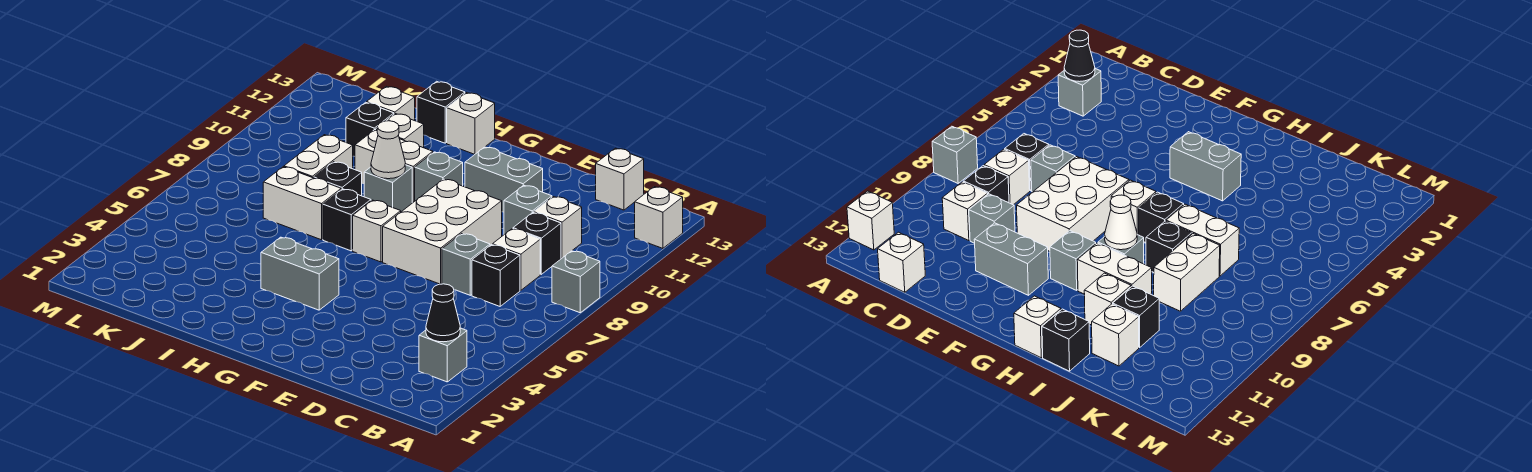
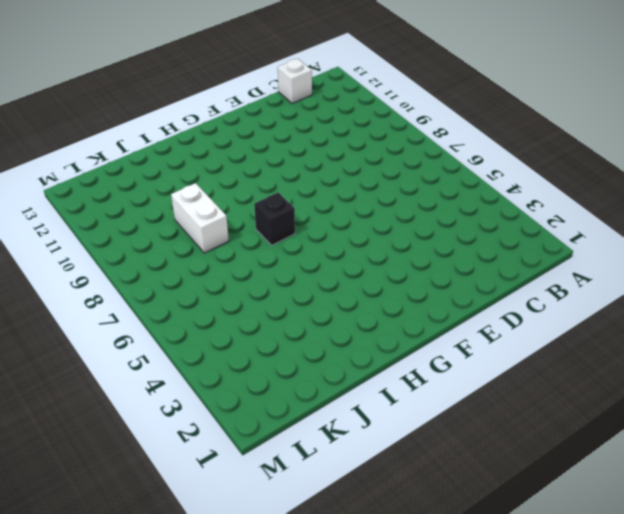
none -> grey 1x1 brick [552,251,600,313]
none -> white 1x1 brick [635,187,683,248]
none -> grey 1x1 brick [419,328,467,382]

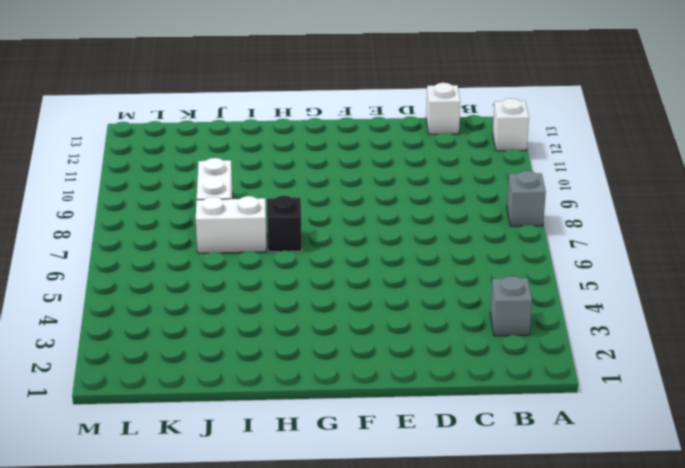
none -> black 1x1 brick [472,245,520,306]
none -> white 1x1 brick [493,229,540,290]
none -> black 1x1 brick [513,213,561,274]

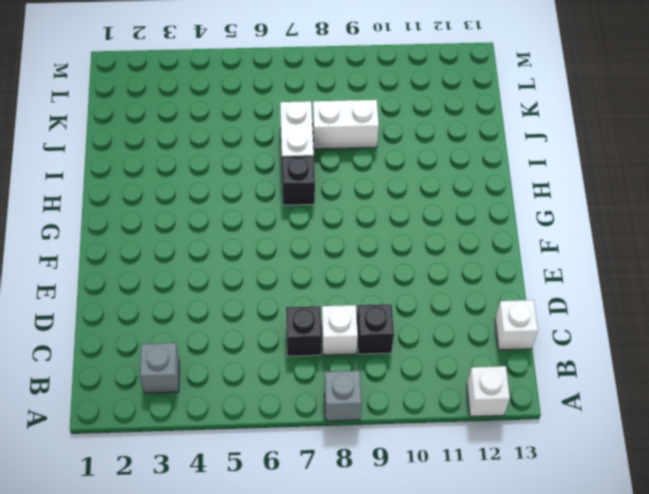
none -> white 1x1 brick [534,197,582,258]
none -> grey 1x1 brick [442,234,490,295]
none -> grey 1x1 brick [504,185,552,234]

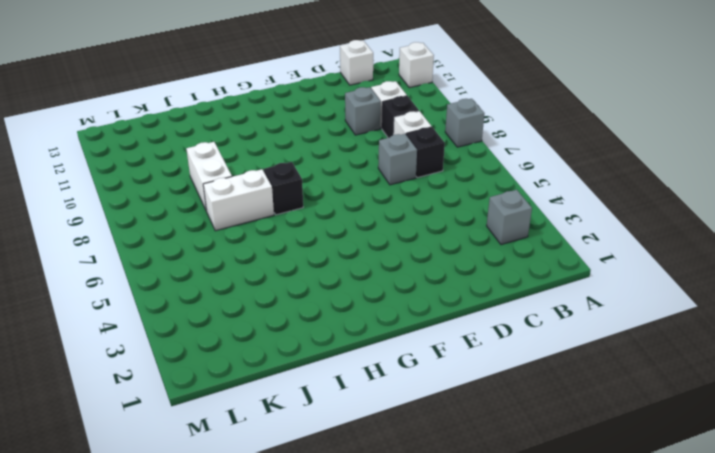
none -> white 2x3 brick [383,179,502,284]
none -> grey 1x2 brick [465,147,543,212]
none -> grey 1x2 brick [261,237,339,310]

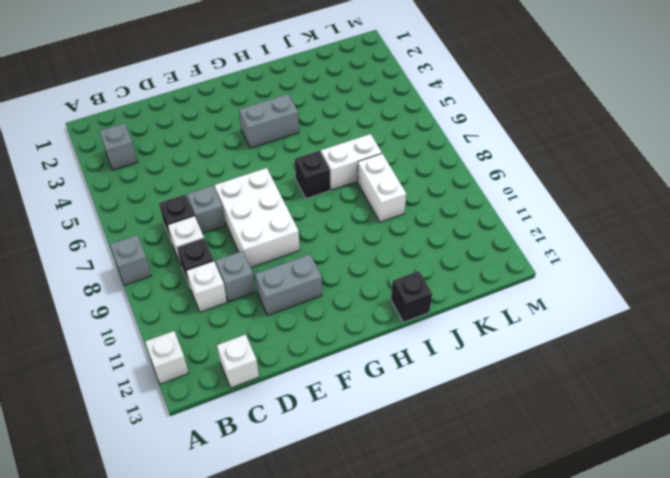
none -> white 1x1 brick [353,200,401,262]
none -> grey 1x1 brick [415,152,463,201]
none -> grey 1x1 brick [364,165,412,212]

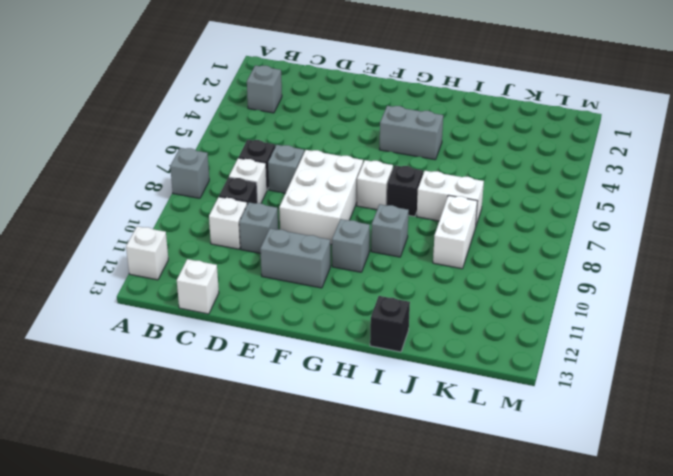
none -> white 1x2 brick [355,130,433,203]
none -> white 1x1 brick [447,93,495,155]
none -> black 1x1 brick [314,162,362,196]

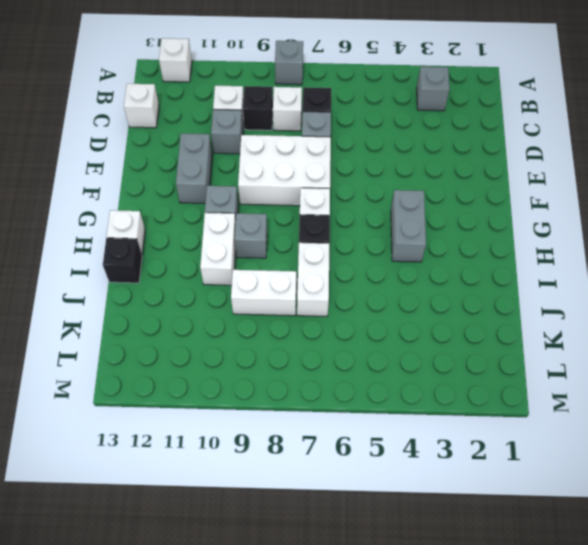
none -> black 1x1 brick [314,162,362,196]
none -> white 1x1 brick [376,114,424,148]
none -> black 1x1 brick [346,102,394,156]

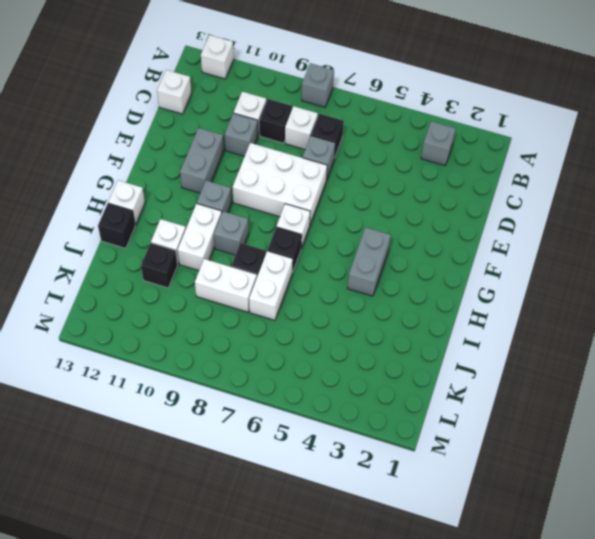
none -> white 1x1 brick [367,86,415,121]
none -> black 1x1 cone [426,284,460,342]
none -> white 1x1 cone [371,121,405,179]

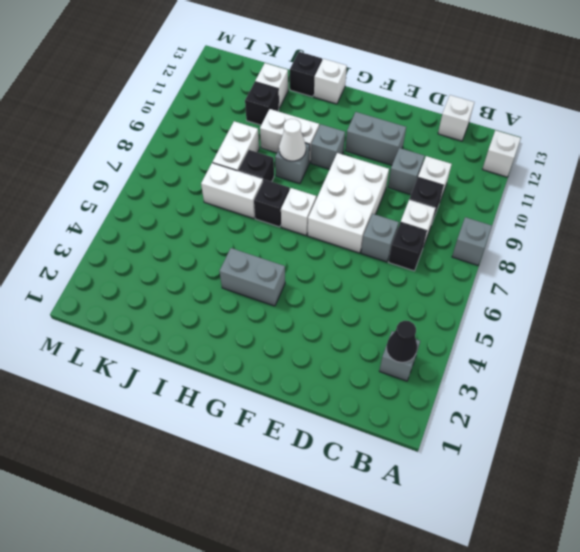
none -> white 1x1 brick [376,114,424,148]

